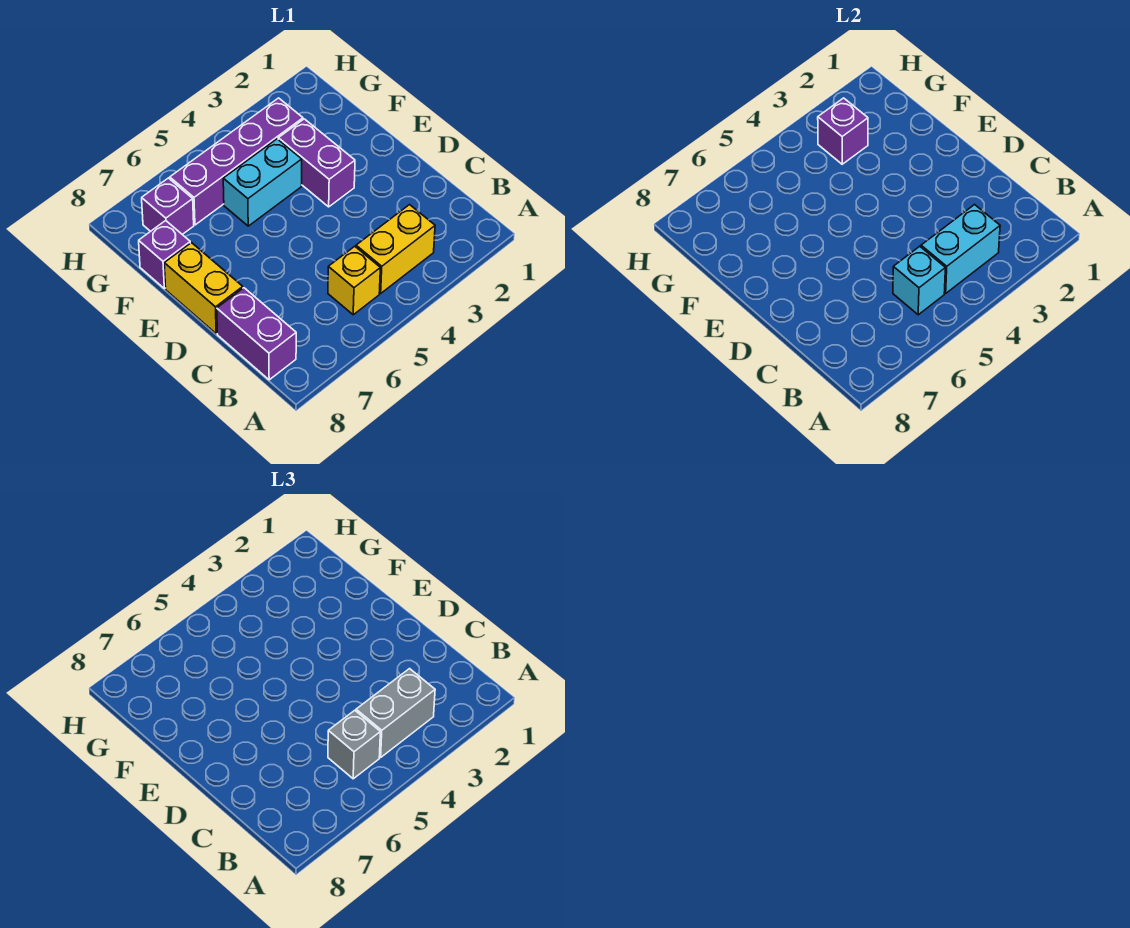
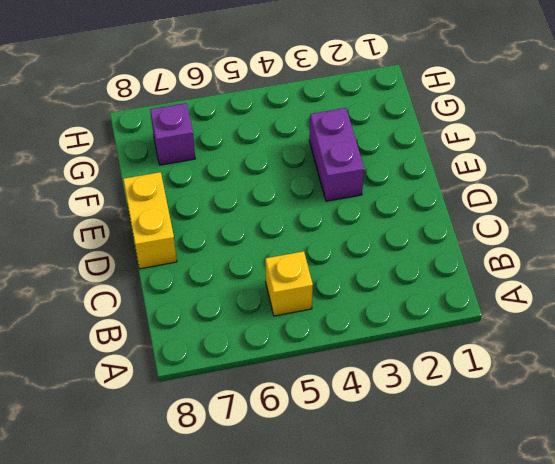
none -> yellow 1x2 brick [356,205,435,293]
none -> purple 1x2 brick [217,288,296,380]
none -> cyan 1x2 brick [223,139,302,226]

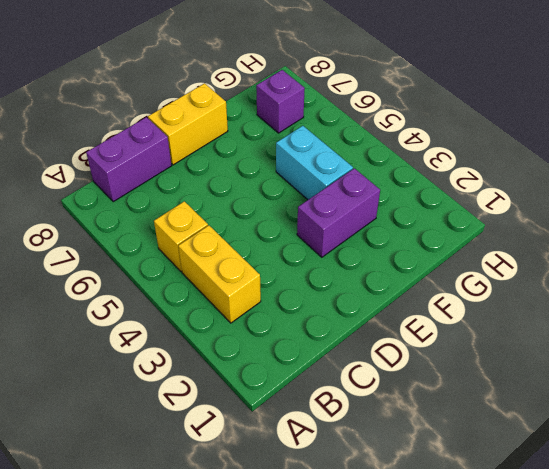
none -> purple 1x1 brick [139,221,190,289]
none -> purple 1x4 brick [170,98,303,225]
none -> cyan 1x2 brick [921,205,1000,293]

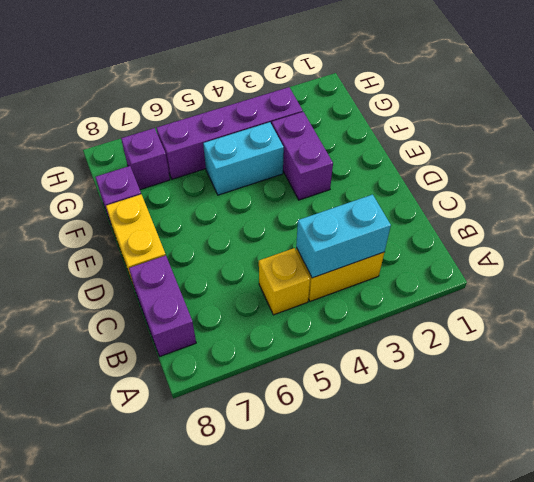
none -> cyan 1x1 brick [893,246,945,315]
none -> purple 1x1 brick [818,98,868,164]
none -> grey 1x2 brick [356,669,435,757]

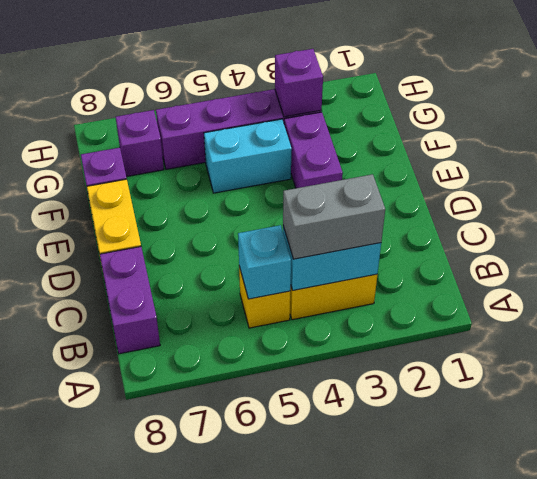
none -> grey 1x1 brick [328,710,380,779]

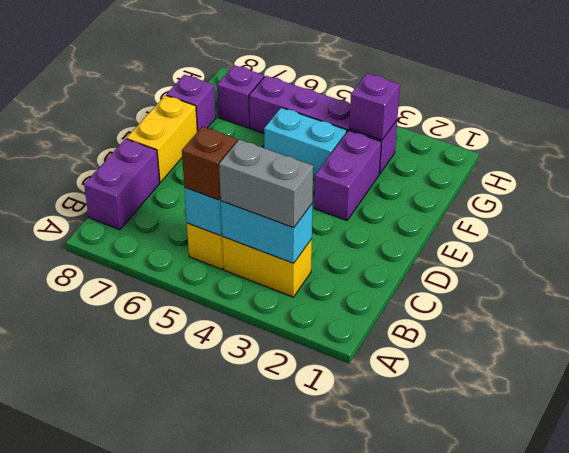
brown 1x1 brick [182,126,237,200] -> grey 1x1 brick [328,710,380,779]

